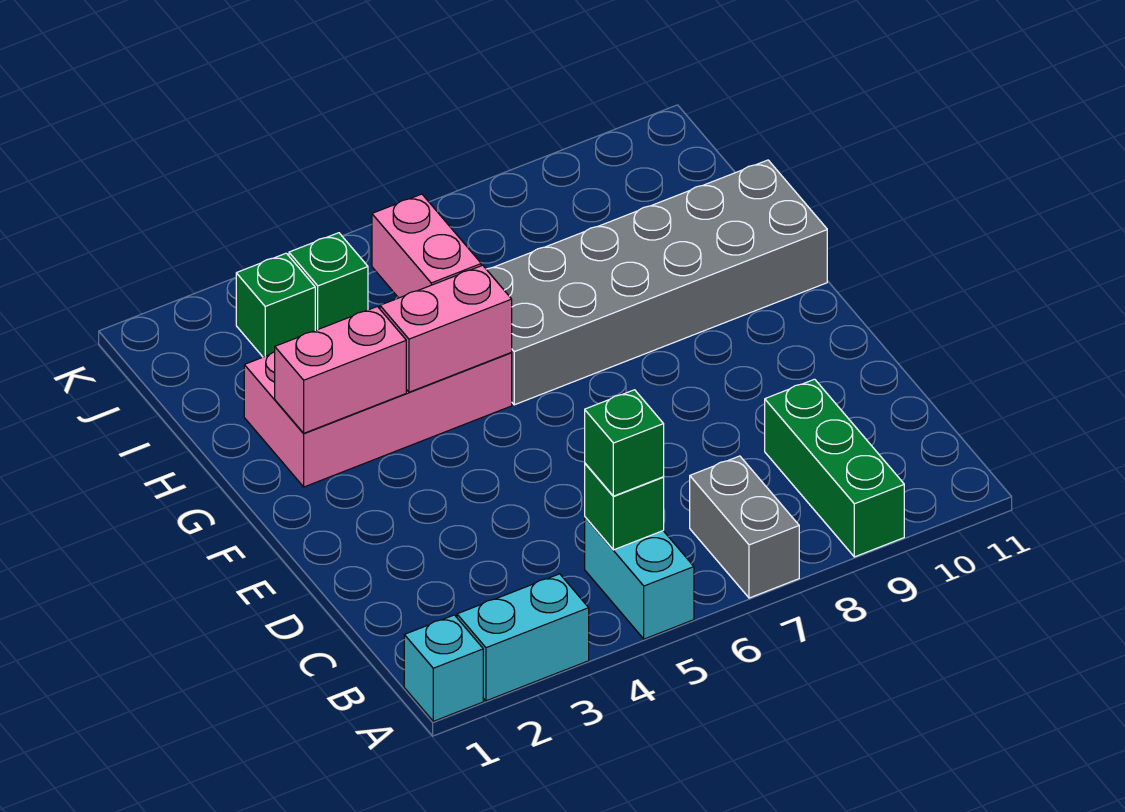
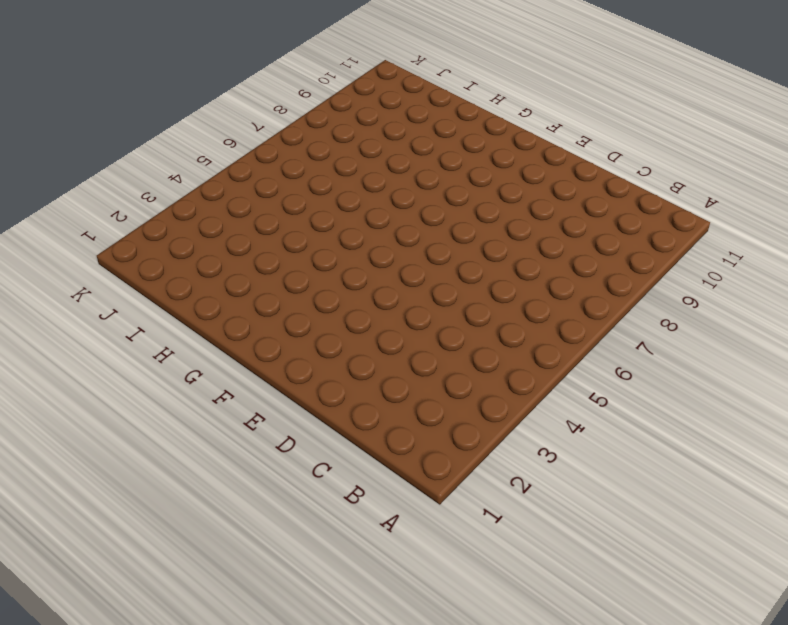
none -> cyan 1x1 brick [404,615,483,721]
none -> cyan 1x2 brick [457,574,589,701]
none -> cyan 1x2 brick [585,517,694,639]

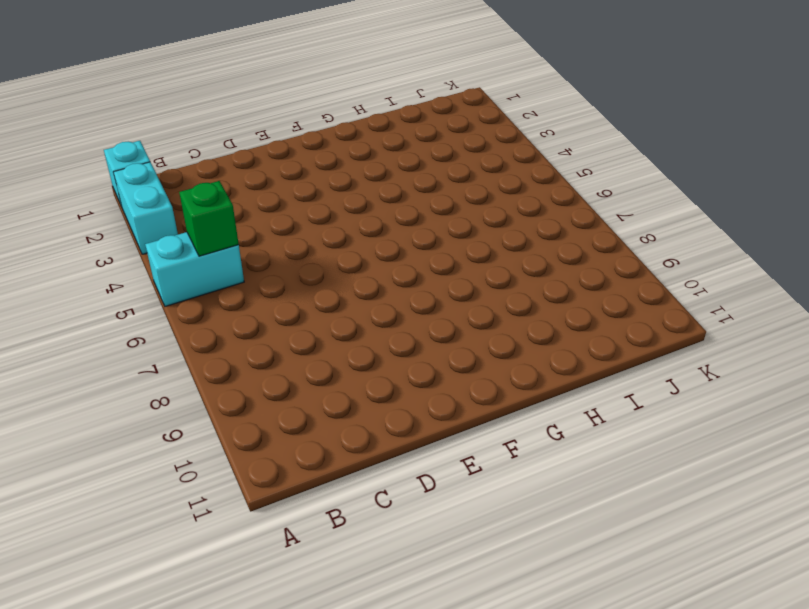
none -> grey 1x2 brick [690,456,799,598]
none -> green 1x3 brick [765,379,904,557]
none -> pink 2x4 brick [244,352,512,487]

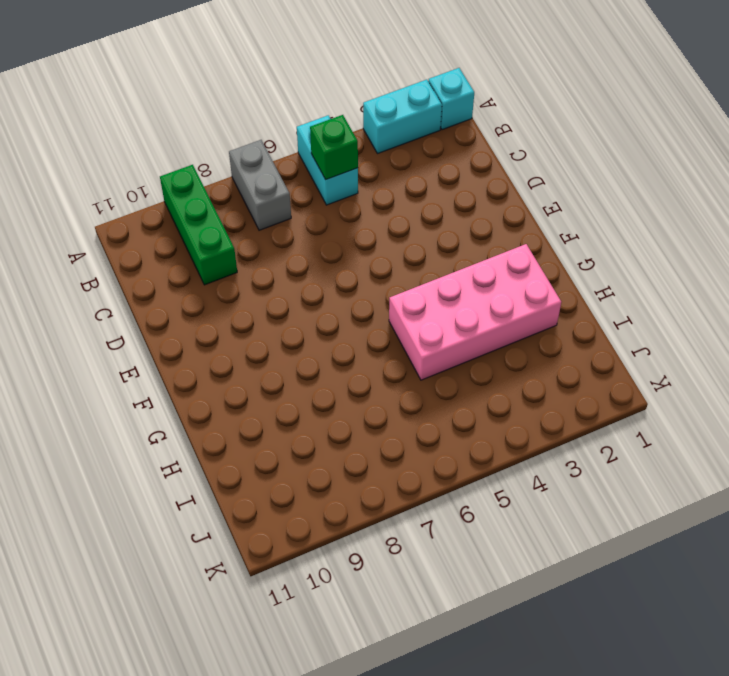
none -> grey 2x6 brick [486,160,827,405]
none -> green 1x1 brick [236,253,315,357]
none -> green 1x1 brick [289,233,368,330]

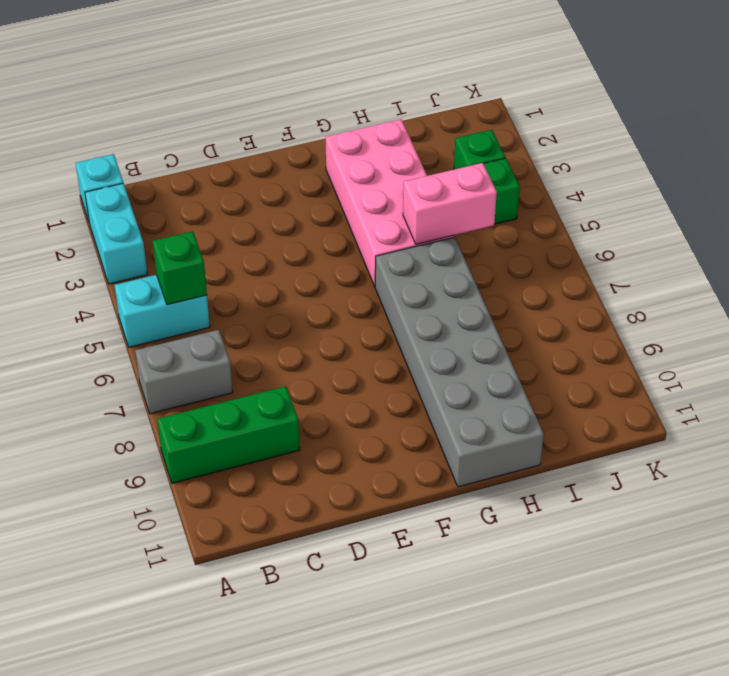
none -> pink 1x2 brick [275,306,406,433]
none -> pink 1x2 brick [380,265,512,392]
none -> green 1x1 brick [585,390,664,496]

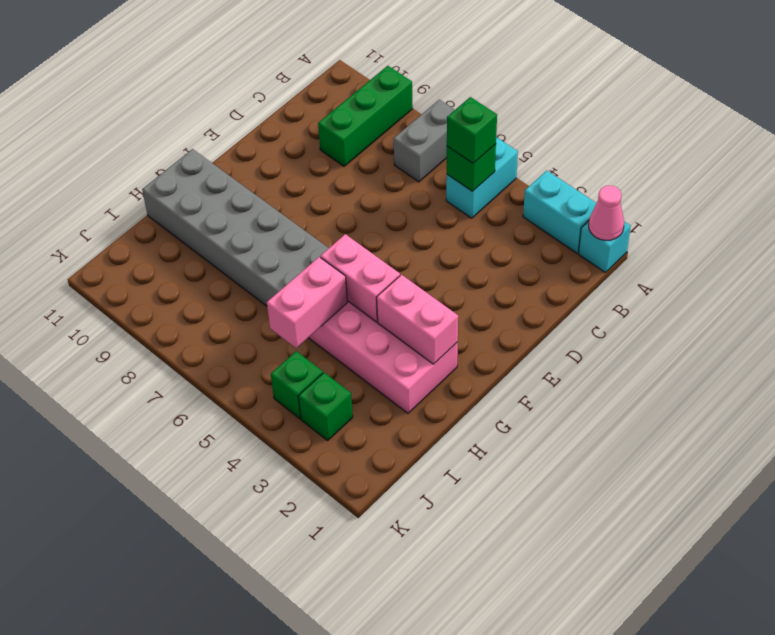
pink 1x1 cone [589,186,624,240] -> none

